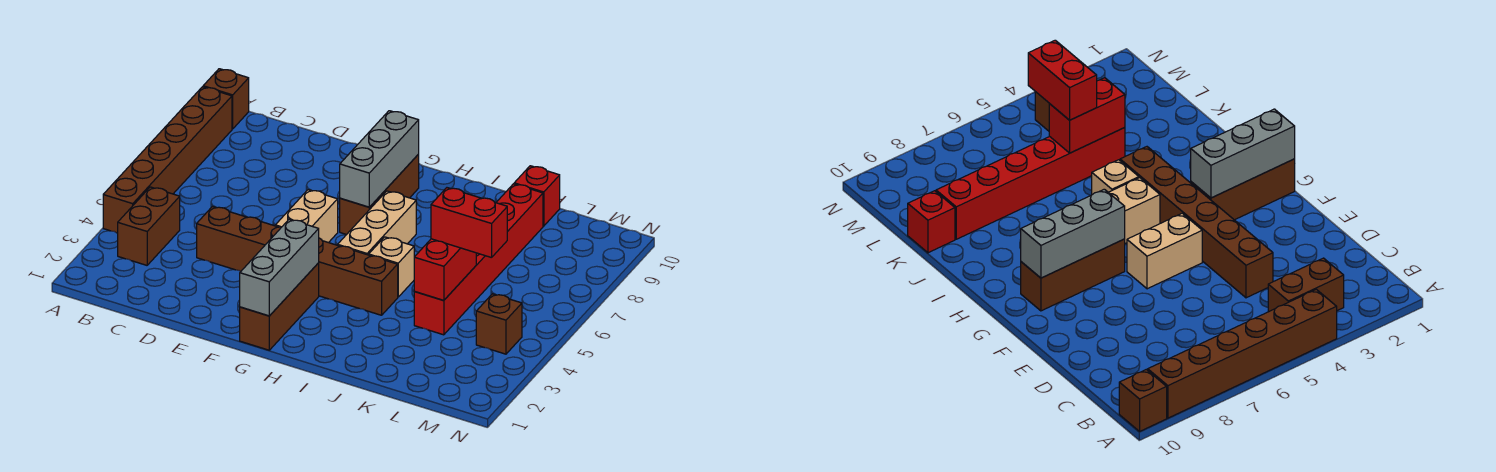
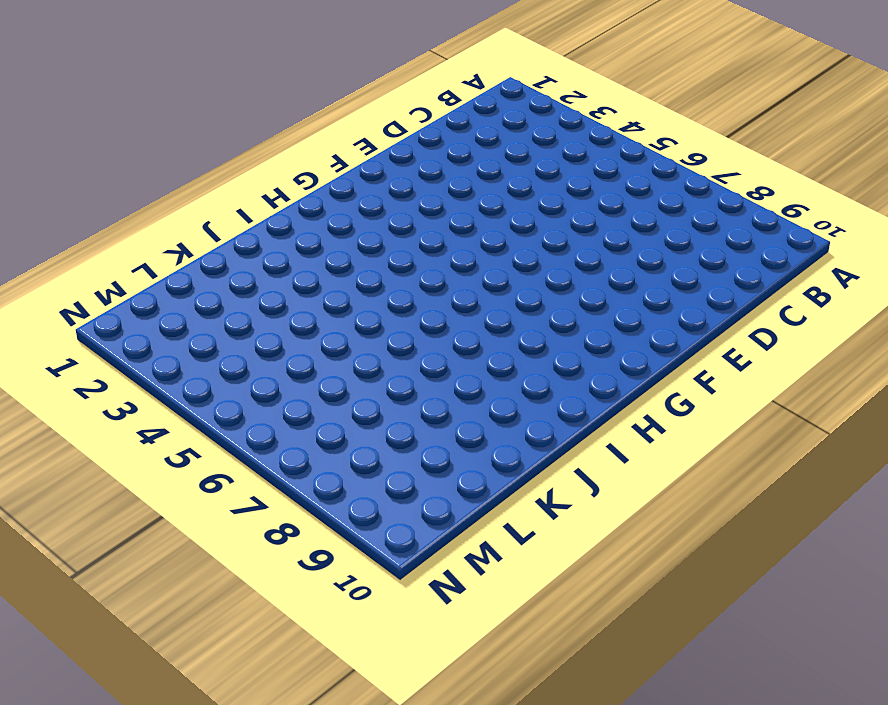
none -> brown 1x6 brick [103,87,232,233]
none -> brown 1x1 brick [203,69,249,129]
none -> brown 1x2 brick [118,187,180,265]

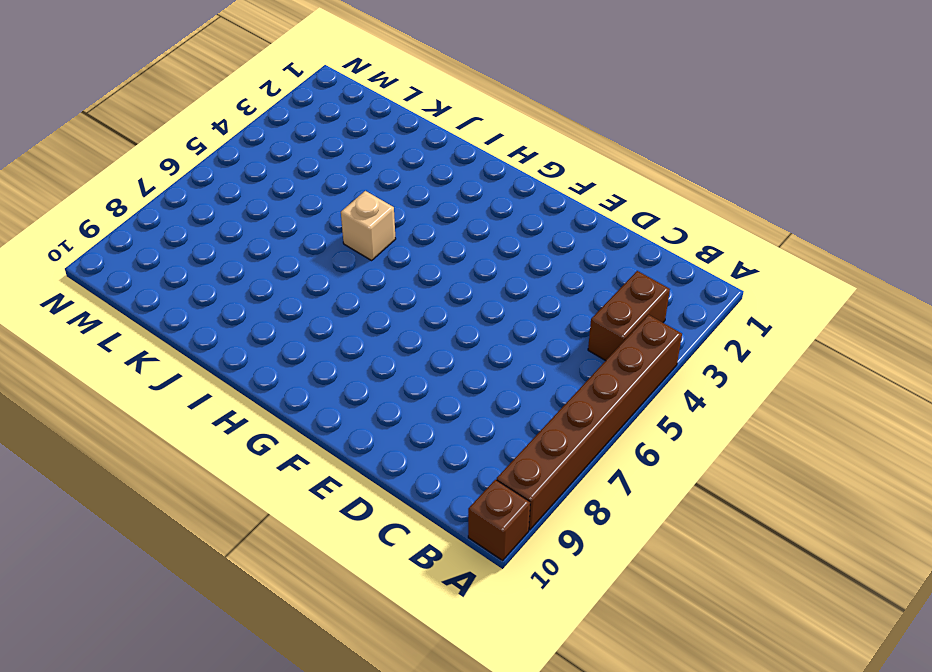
none -> brown 1x6 brick [197,207,398,315]
none -> tan 1x2 brick [275,190,338,243]
none -> brown 1x3 brick [240,263,319,350]

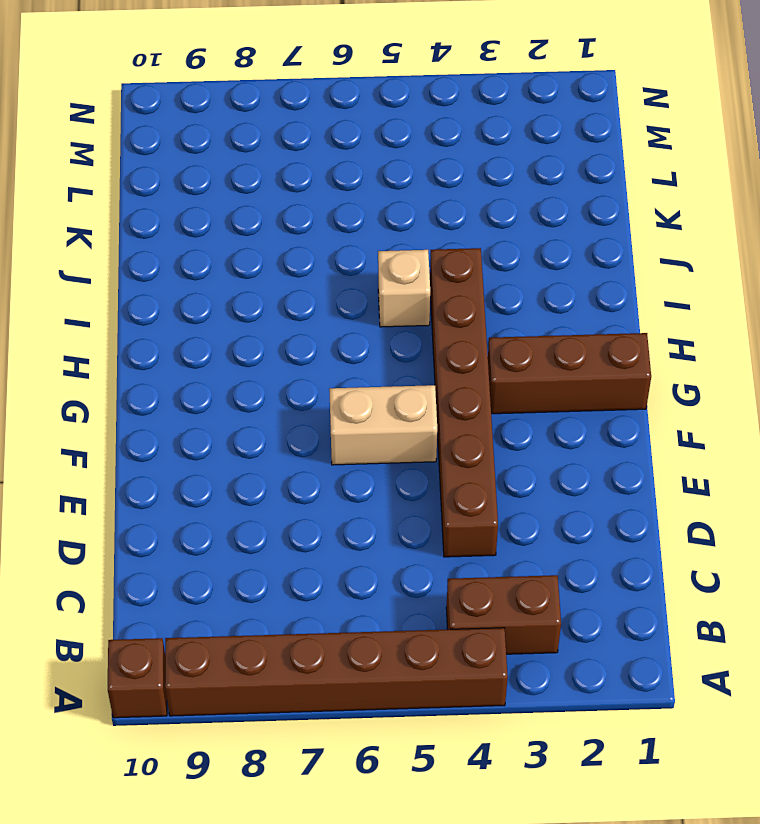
none -> brown 1x3 brick [340,154,419,235]
none -> tan 1x3 brick [338,191,416,255]
none -> red 1x6 brick [414,184,543,335]

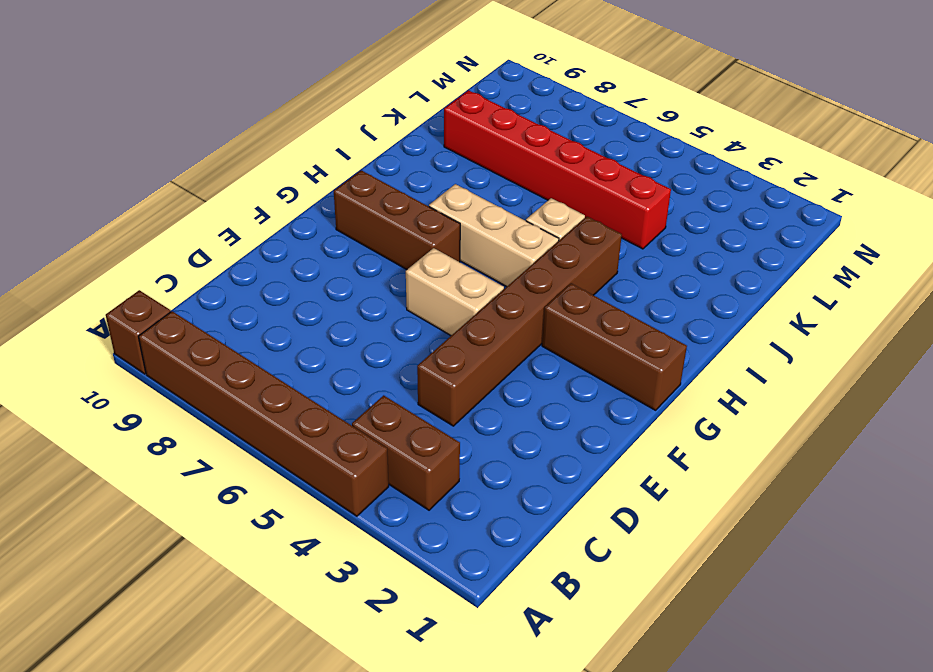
none -> red 1x1 brick [514,166,560,226]
none -> brown 1x1 brick [476,294,522,354]
none -> grey 1x3 brick [240,219,319,316]

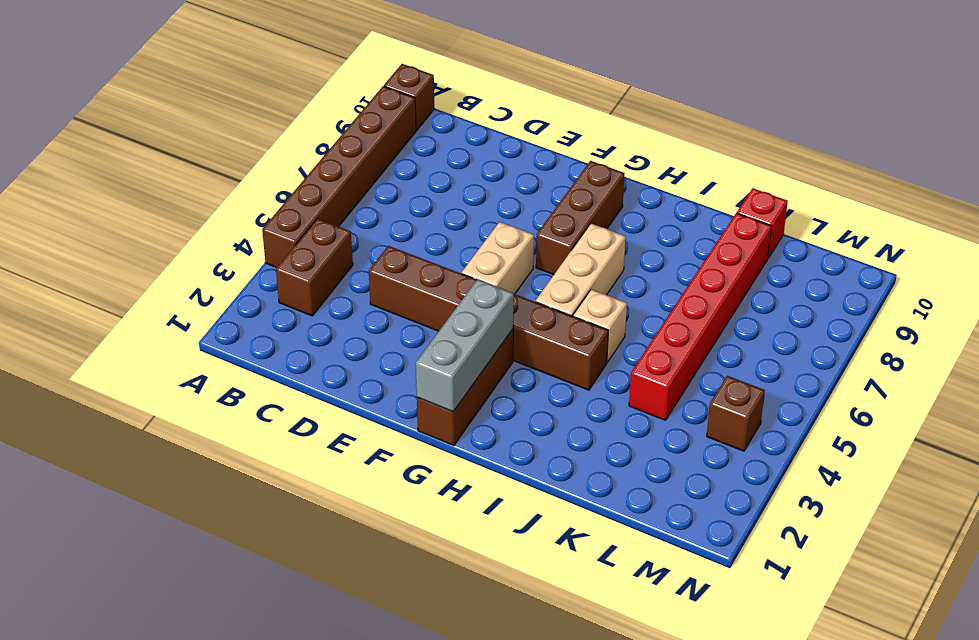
none -> grey 1x3 brick [340,111,419,207]
none -> red 1x2 brick [414,239,476,300]
none -> red 1x2 brick [431,188,507,258]

